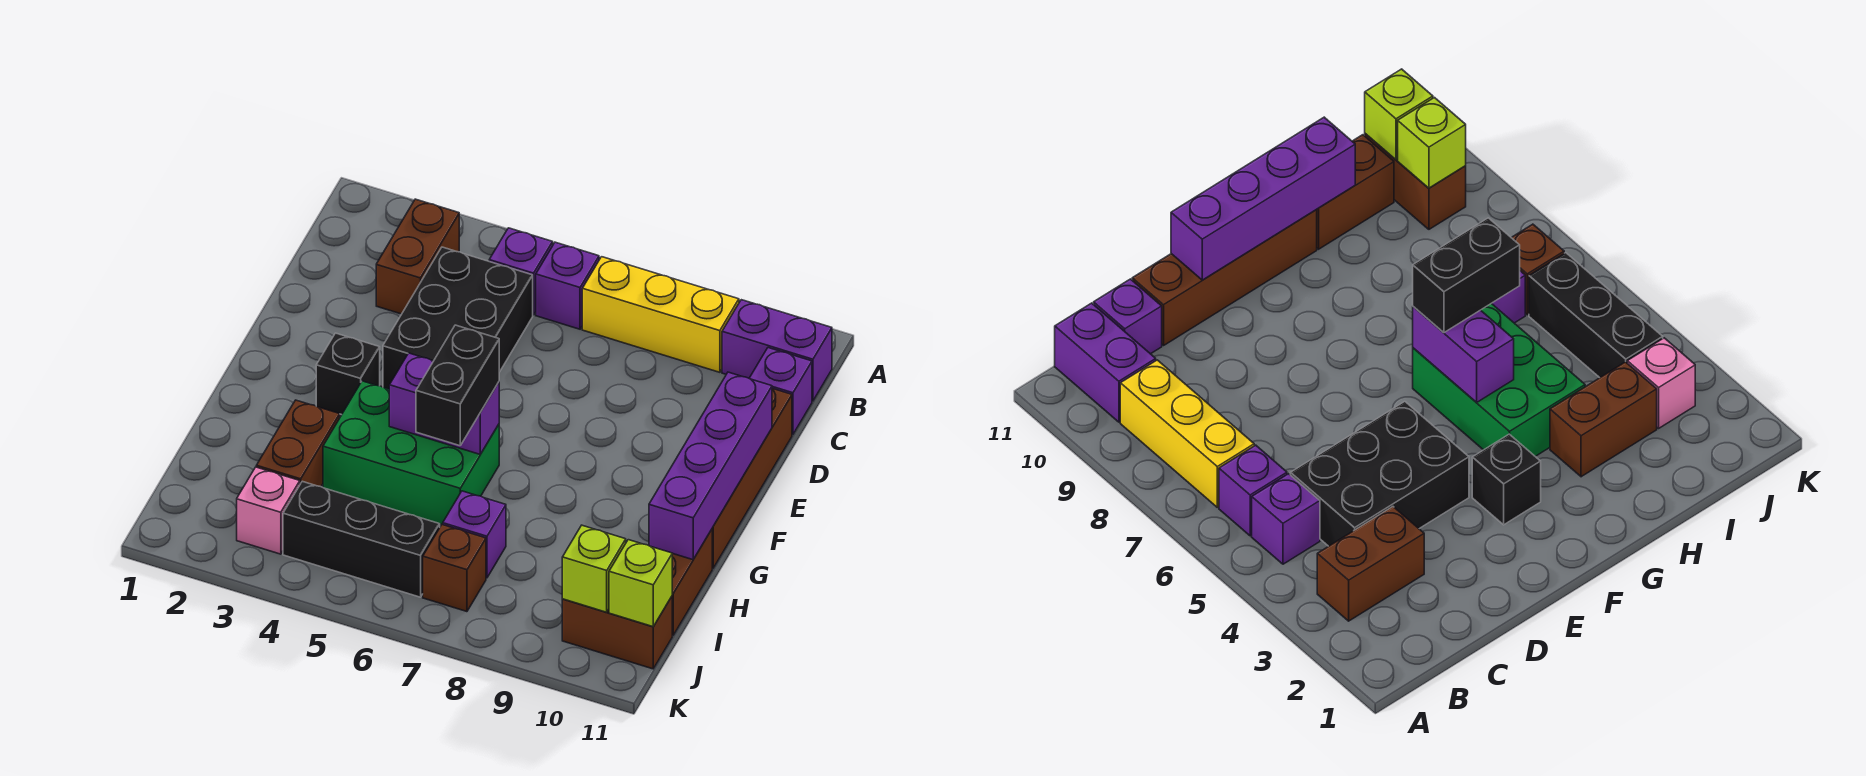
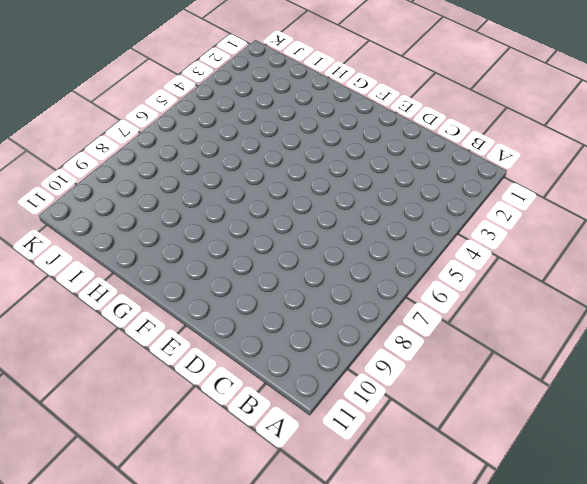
none -> brown 1x2 brick [376,199,459,314]
none -> purple 1x1 brick [489,228,553,315]
none -> purple 1x1 brick [536,242,599,329]

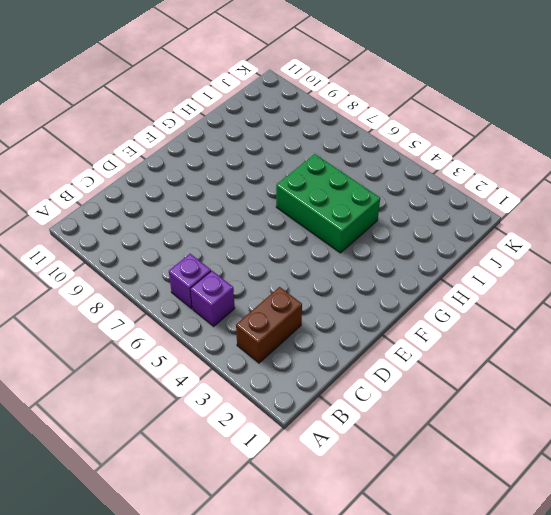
none -> yellow 1x3 brick [582,257,739,372]
none -> purple 1x2 brick [722,300,832,401]
none -> black 2x3 brick [383,247,533,389]

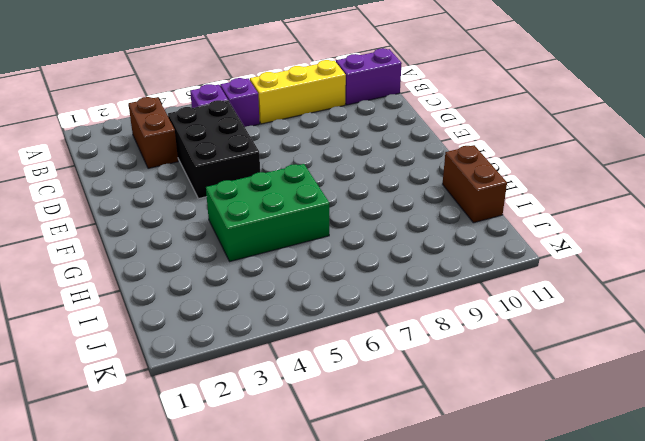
none -> purple 1x1 brick [749,348,812,435]
none -> brown 1x4 brick [712,388,792,568]
none -> black 1x1 brick [316,333,380,415]

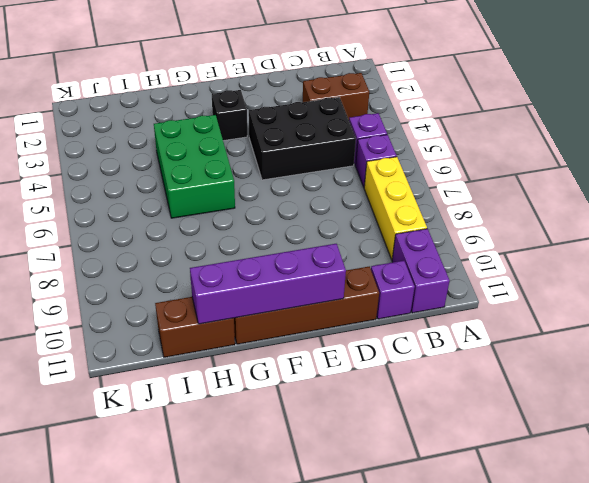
none -> brown 1x2 brick [256,400,340,487]
none -> purple 1x1 brick [443,491,506,578]
none -> pink 1x1 brick [237,467,300,554]

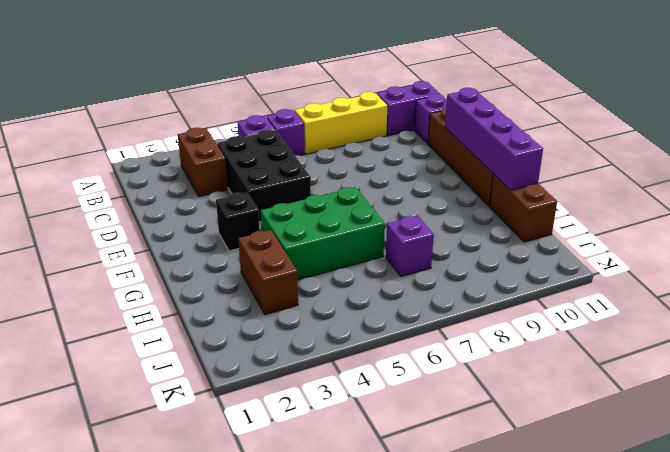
none -> pink 1x1 brick [237,467,300,554]
none -> black 1x3 brick [283,481,440,597]
none -> brown 1x1 brick [423,524,486,612]

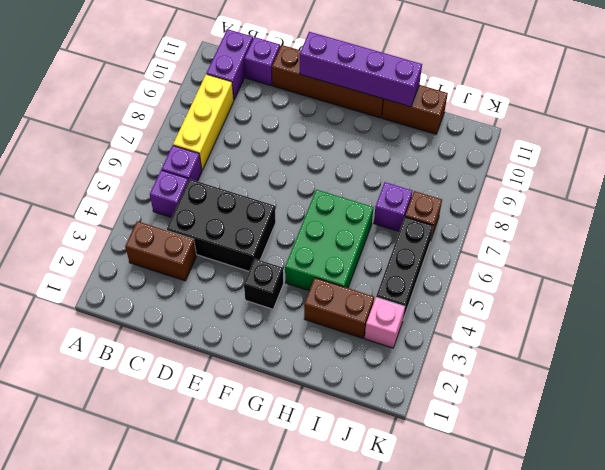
none -> brown 1x2 brick [562,597,672,669]
none -> purple 1x2 brick [389,353,499,454]
none -> lime 1x1 brick [562,525,626,612]

